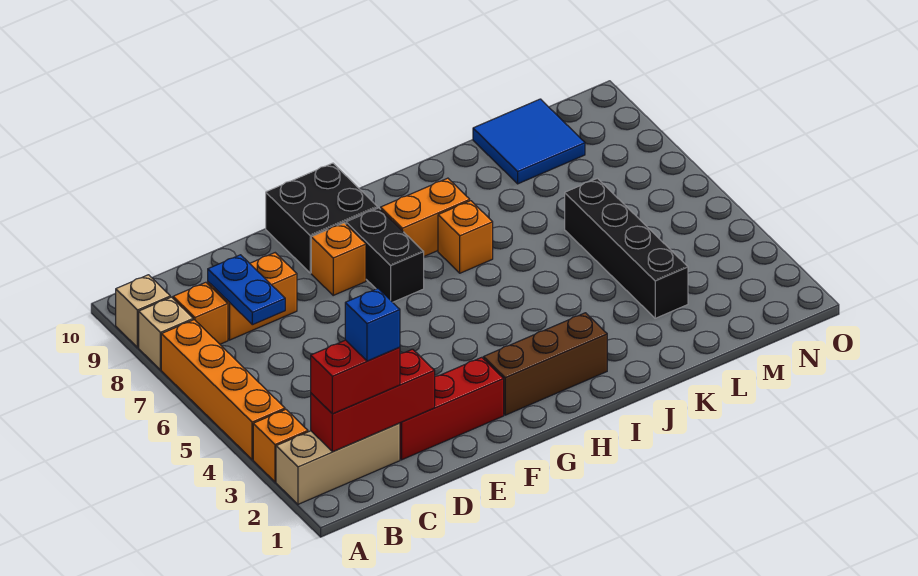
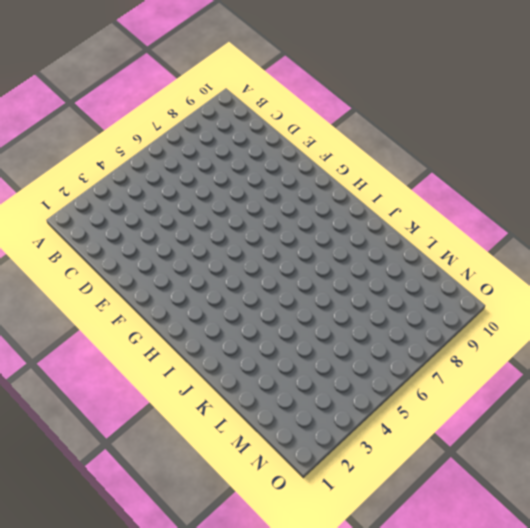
none -> tan 1x3 brick [276,423,400,504]
none -> orange 1x1 brick [253,409,308,482]
none -> orange 1x4 brick [161,320,285,460]

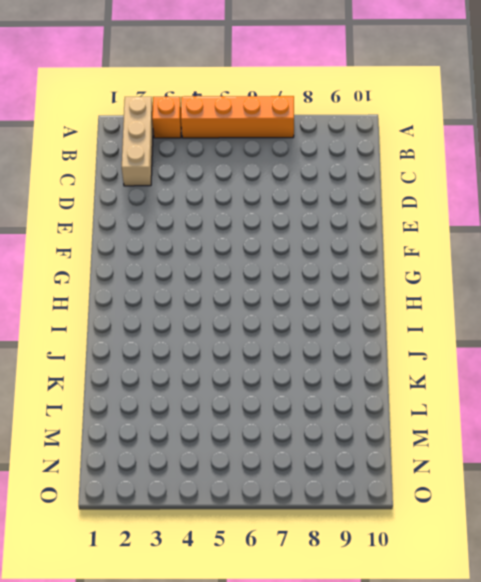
none -> tan 1x1 brick [139,297,193,370]
none -> tan 1x1 brick [116,275,170,347]
none -> orange 1x1 brick [173,282,228,344]

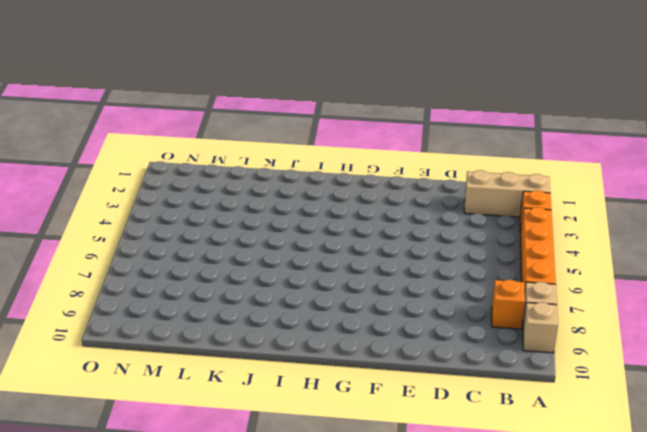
none -> orange 1x2 brick [208,253,297,340]
none -> red 1x3 brick [400,357,504,460]
none -> orange 1x1 brick [311,223,366,295]

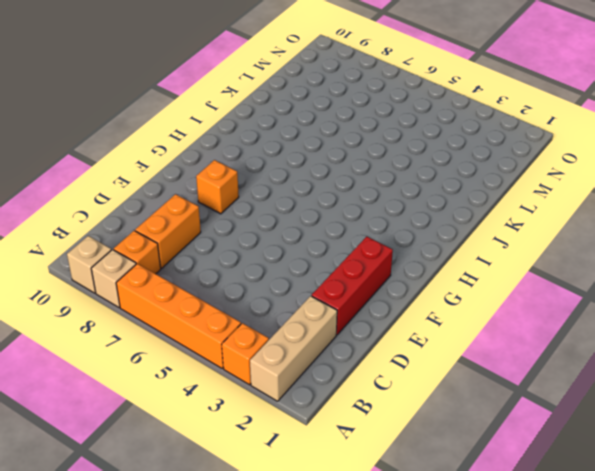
none -> black 2x2 brick [266,163,378,273]
none -> brown 1x3 brick [483,313,607,415]
none -> black 1x2 brick [346,208,424,302]

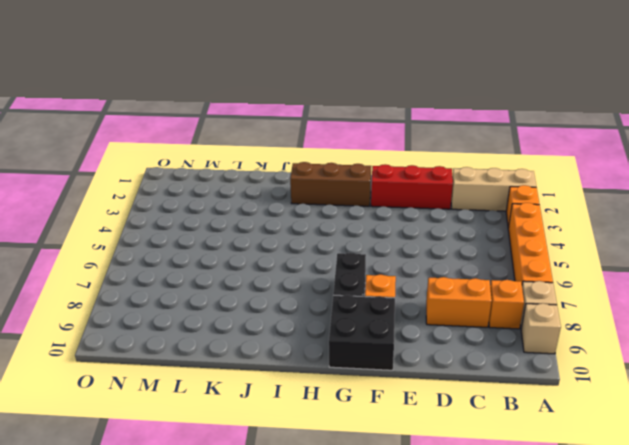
none -> orange 1x2 brick [381,178,470,256]
none -> orange 1x1 brick [438,201,493,273]
none -> black 1x4 brick [565,178,688,318]

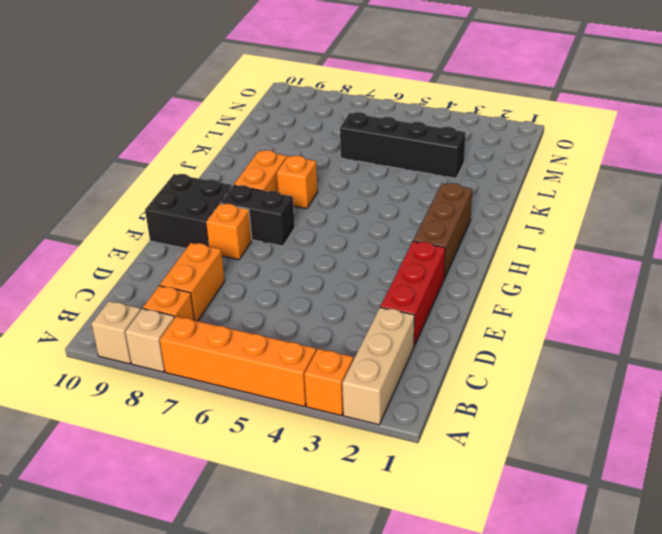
none -> blue 2x2 tile [473,99,585,184]
none -> red 1x3 brick [311,349,435,452]
none -> blue 1x2 plate [208,255,285,325]

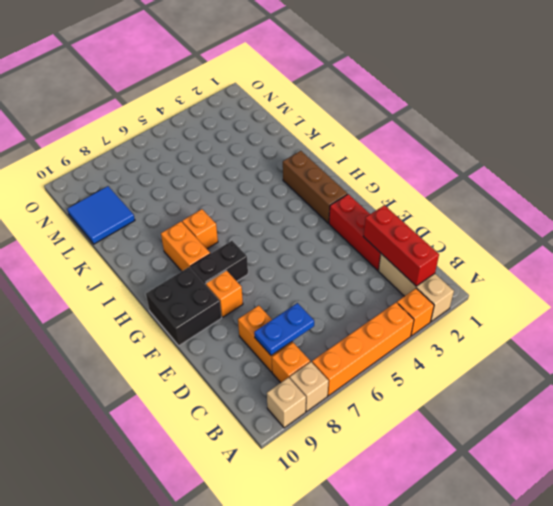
none -> black 1x4 brick [565,178,688,318]
none -> red 1x2 brick [311,340,400,414]
none -> blue 1x1 brick [345,289,400,361]

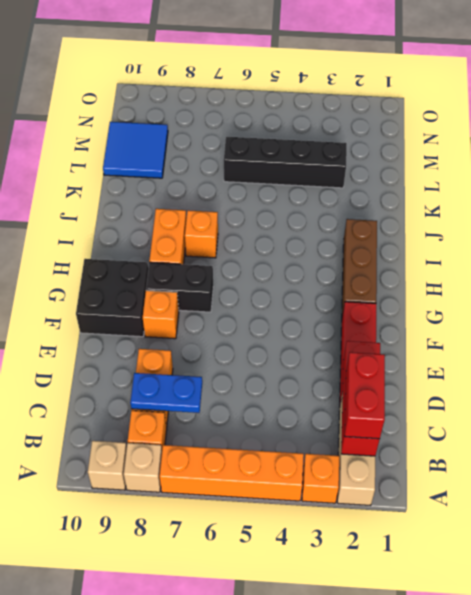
none -> blue 1x1 brick [345,289,400,361]

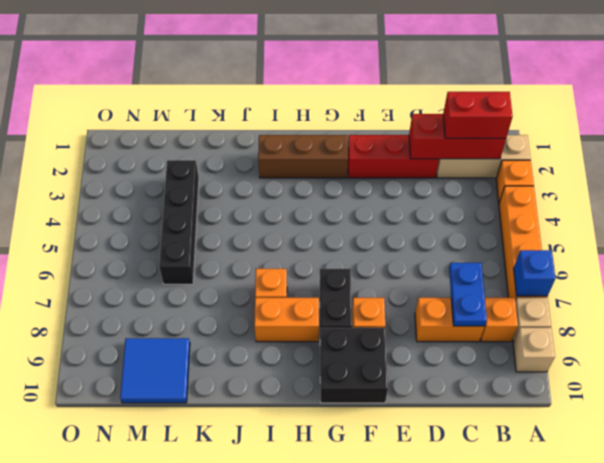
blue 1x1 brick [514,250,556,296] -> blue 1x1 brick moved to [345,289,400,361]

